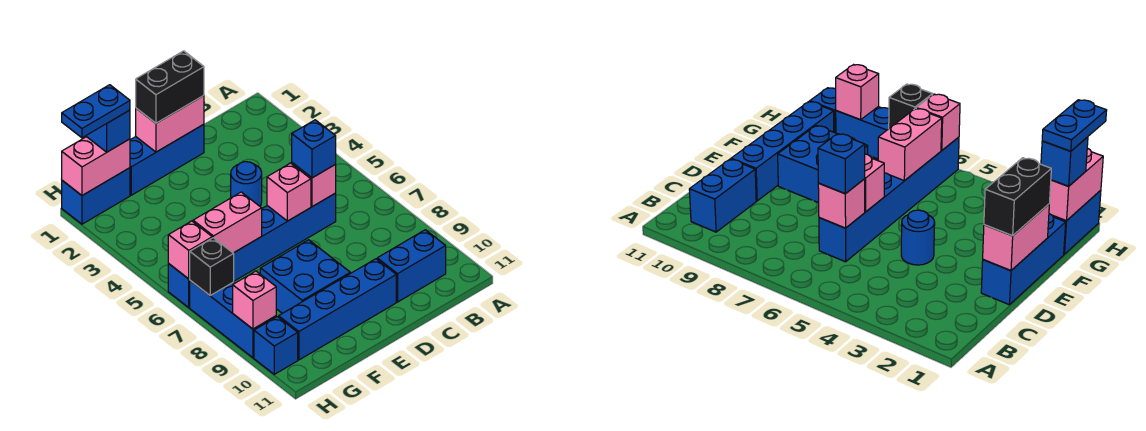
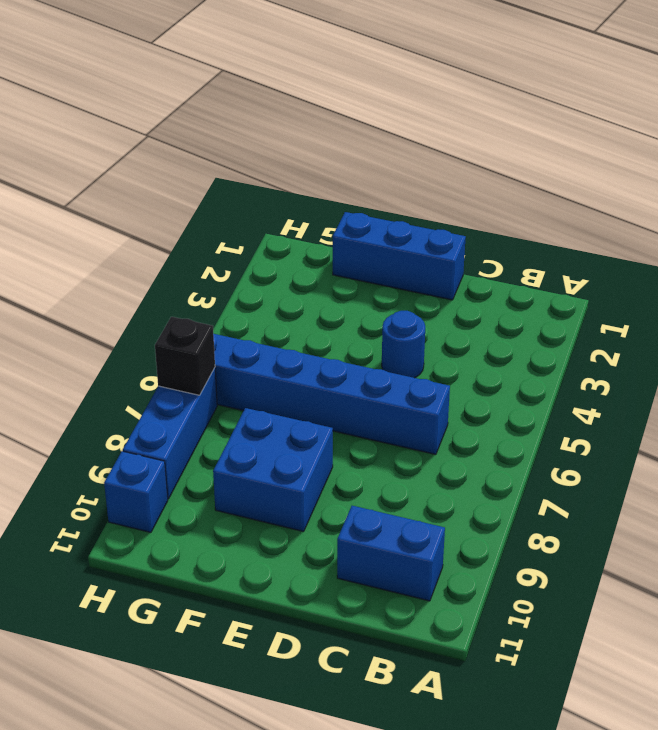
none -> blue 1x4 brick [279,259,396,360]
none -> blue 1x2 brick [62,168,130,224]
none -> pink 1x1 brick [292,163,336,207]

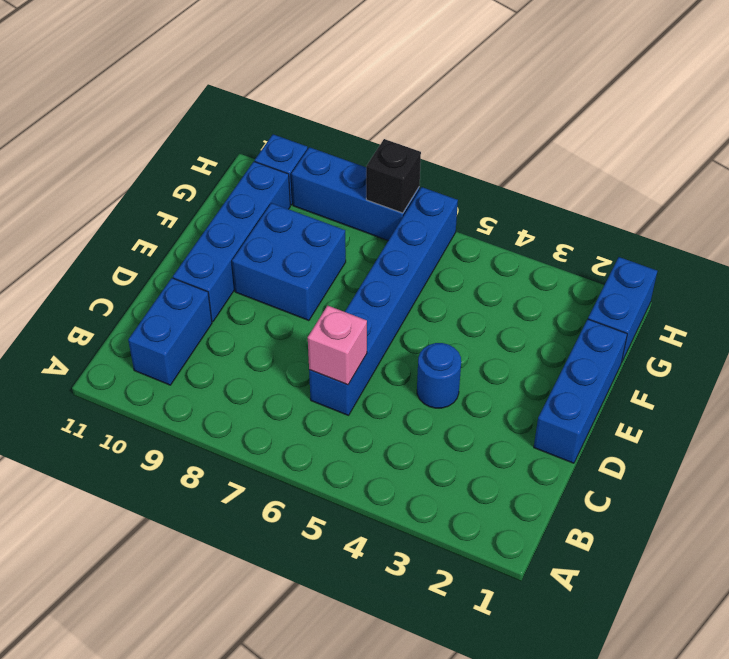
none -> pink 1x2 brick [136,96,204,152]
none -> pink 1x1 brick [267,163,311,221]
none -> pink 1x2 brick [193,192,262,253]

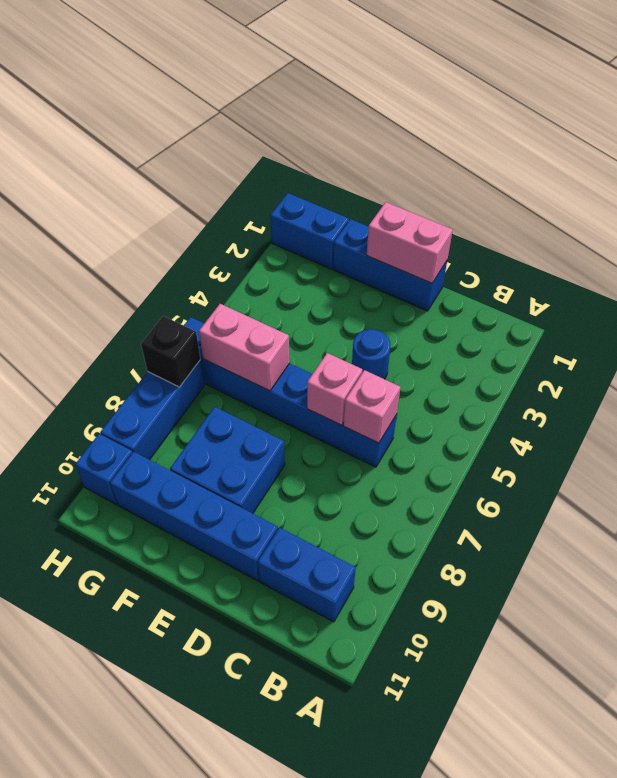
none -> pink 1x2 brick [62,137,130,195]
none -> pink 1x1 brick [168,221,212,279]
none -> pink 1x1 brick [233,271,276,329]

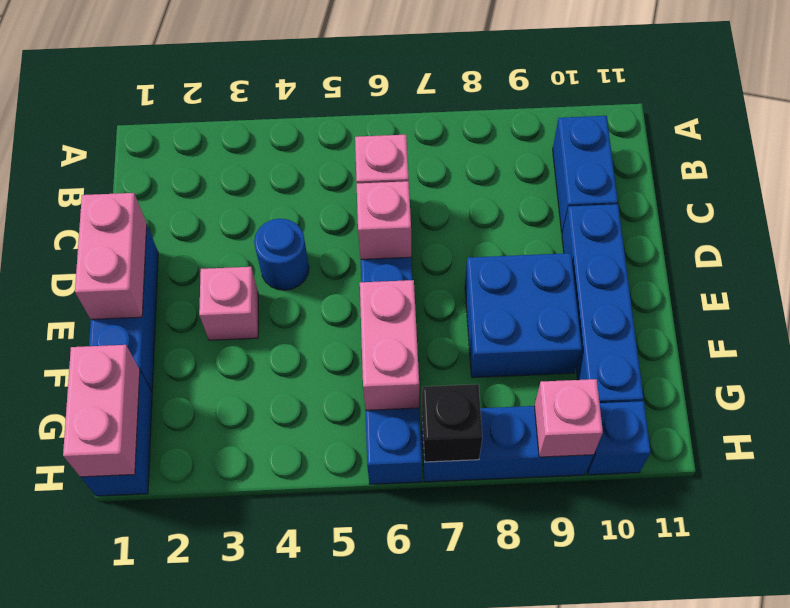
pink 1x1 brick [199,267,258,340] -> pink 1x1 brick moved to [168,221,212,279]
none -> blue 1x1 brick [292,120,336,178]
none -> black 1x2 brick [136,51,204,123]
none -> blue 1x1 brick [86,110,130,152]

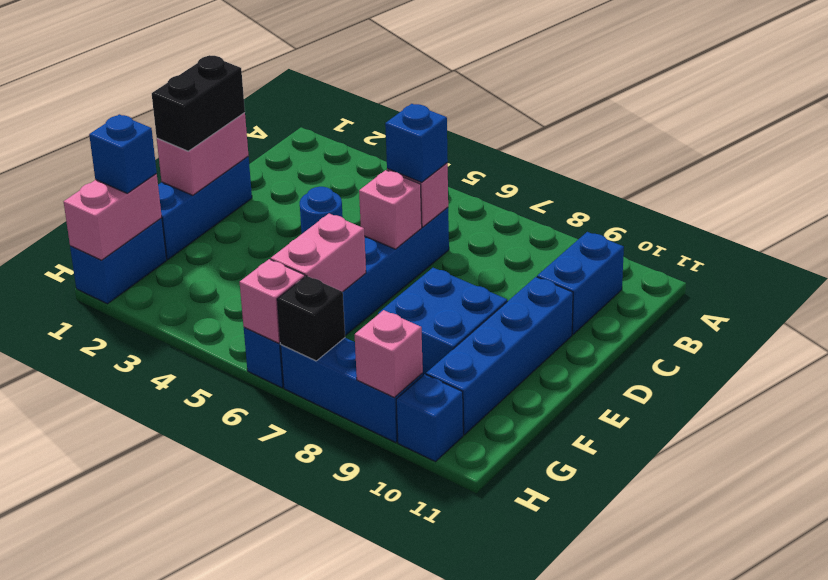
none -> blue 1x2 plate [62,85,130,138]

